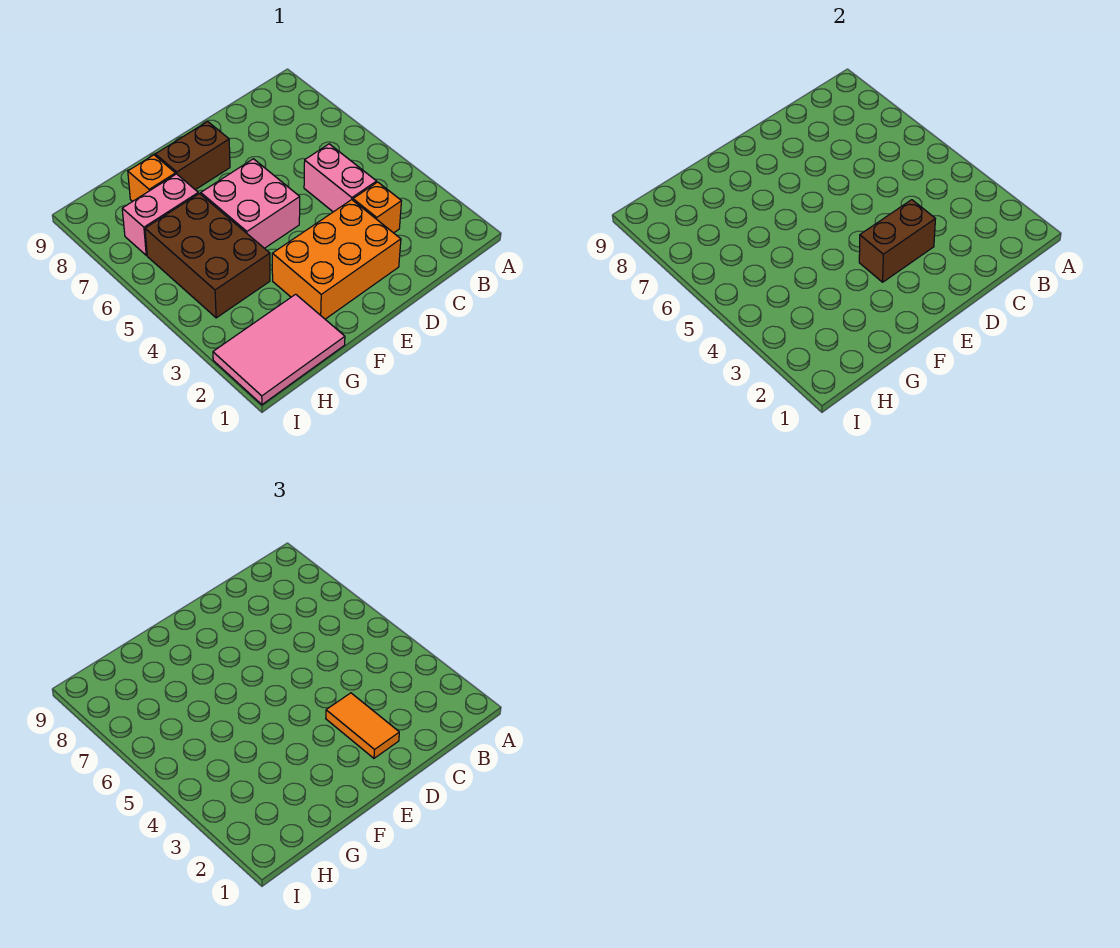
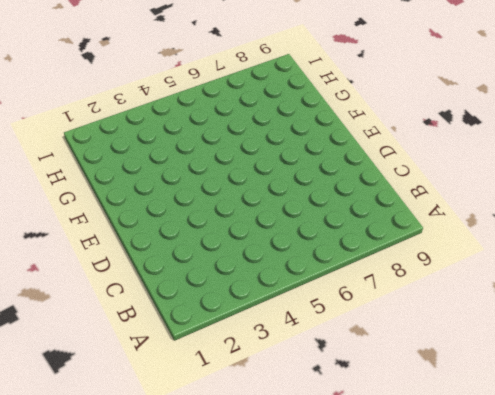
none -> orange 1x1 brick [353,182,401,233]
none -> pink 1x2 brick [304,144,377,212]

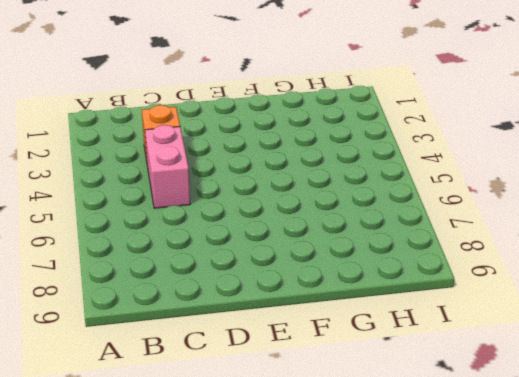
none -> orange 2x3 brick [272,200,401,319]
none -> pink 2x2 brick [201,159,300,248]

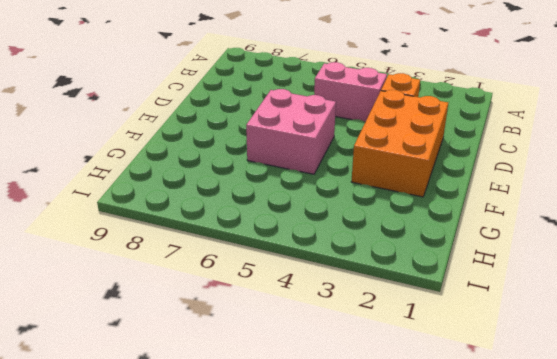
none -> brown 1x2 brick [155,122,230,190]
none -> pink 2x3 tile [213,294,345,405]

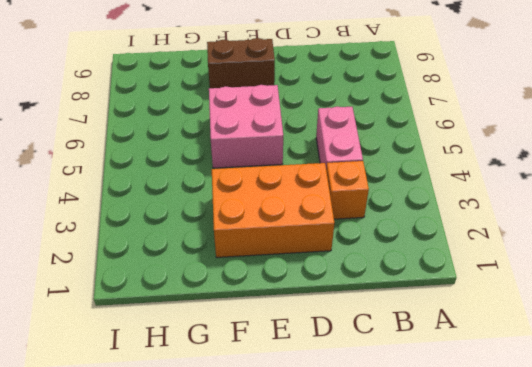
none -> pink 2x3 tile [213,294,345,405]
none -> brown 2x3 brick [145,194,270,318]

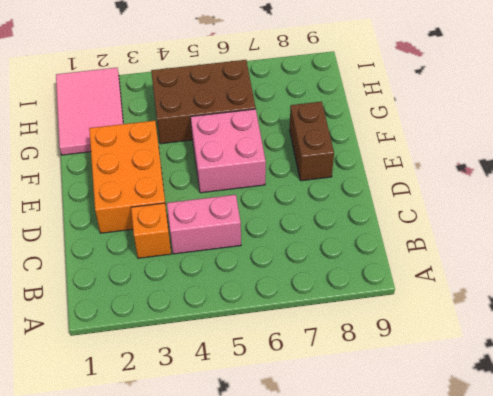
none -> pink 1x2 brick [122,174,198,255]
none -> orange 1x1 brick [128,155,175,201]

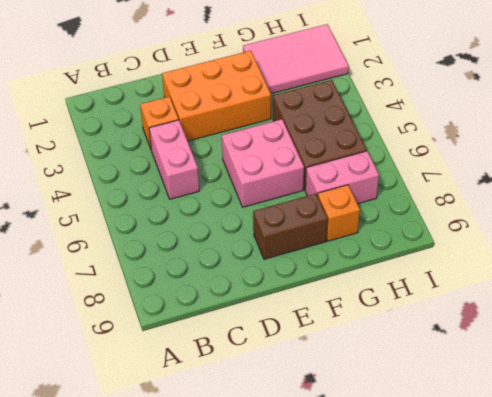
none -> brown 1x2 brick [859,200,935,282]
none -> orange 1x2 tile [326,693,399,758]

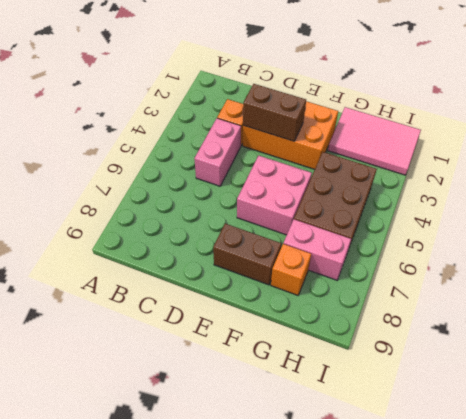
none -> orange 1x2 tile [326,693,399,758]

